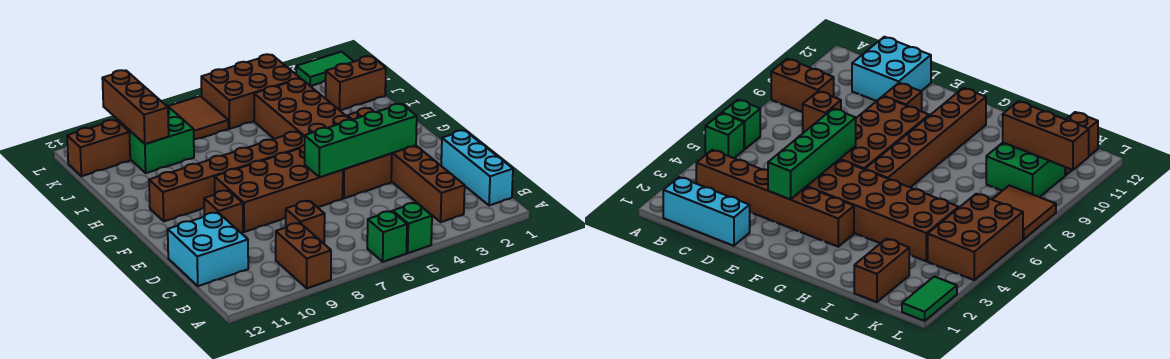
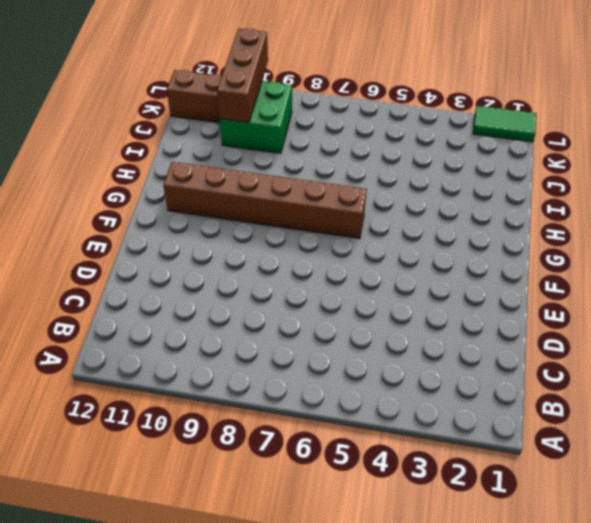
none -> green 1x1 brick [393,203,432,253]
none -> green 1x1 brick [367,211,407,262]
none -> brown 1x2 brick [276,223,331,288]

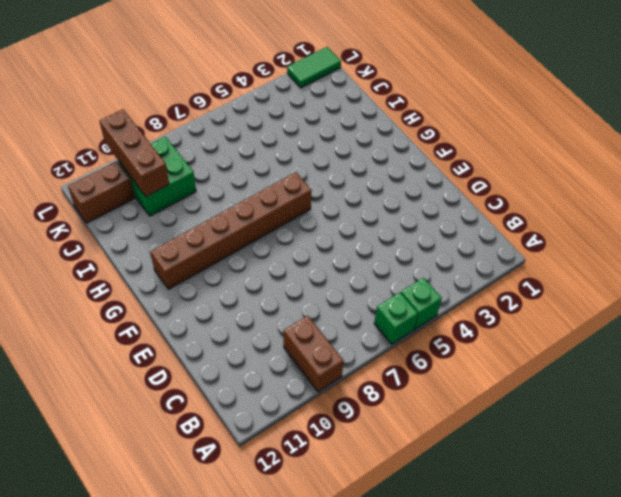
none -> cyan 1x3 brick [441,130,513,206]
none -> brown 1x6 brick [347,108,465,222]
none -> brown 1x1 brick [286,201,325,243]

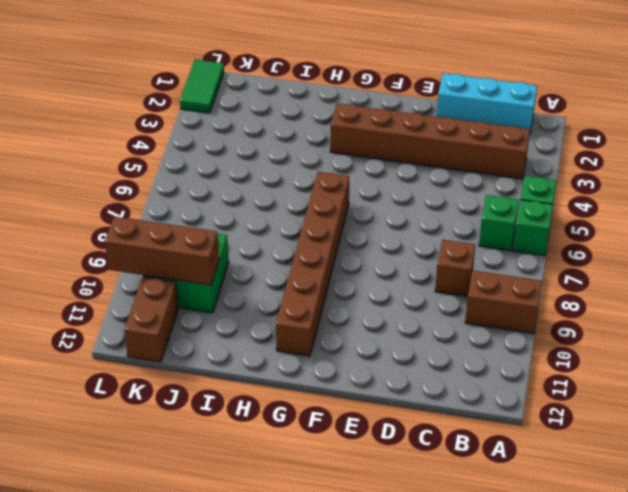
green 1x1 brick [479,195,519,251] -> none
none -> cyan 2x2 brick [168,212,248,286]
none -> brown 2x6 brick [254,79,392,198]
none -> brown 2x4 brick [215,145,343,232]

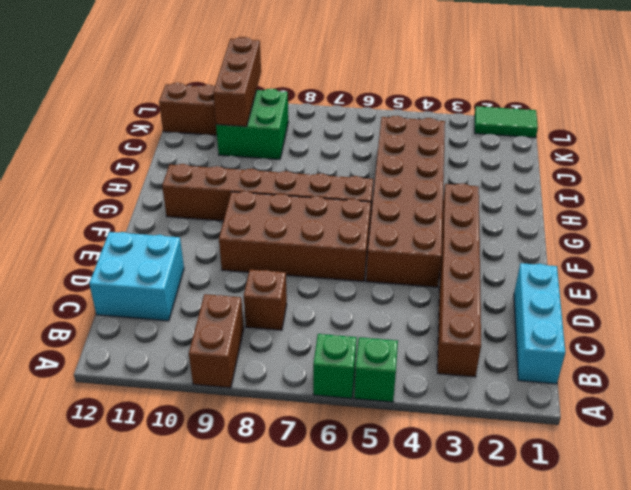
none -> brown 1x1 brick [204,190,243,233]
none -> brown 1x2 brick [326,56,386,110]
none -> brown 2x3 brick [201,54,300,129]

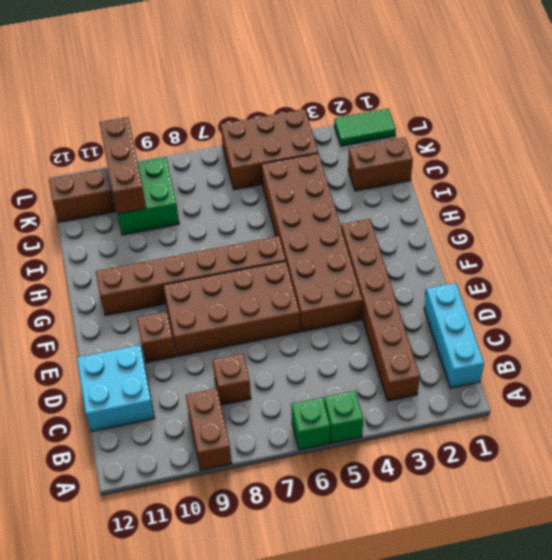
none -> brown 2x2 tile [168,96,228,140]
none -> green 1x4 brick [305,104,417,177]

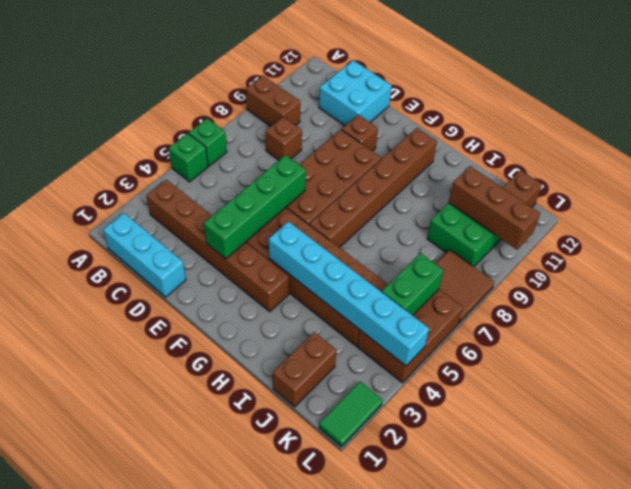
cyan 1x6 brick [269,222,429,366] -> none
green 1x2 brick [382,253,443,316] -> none

